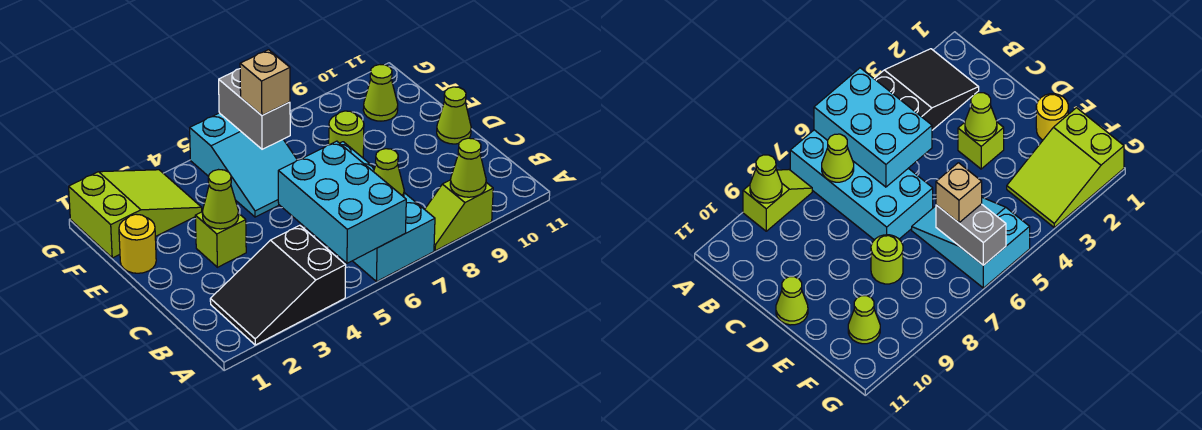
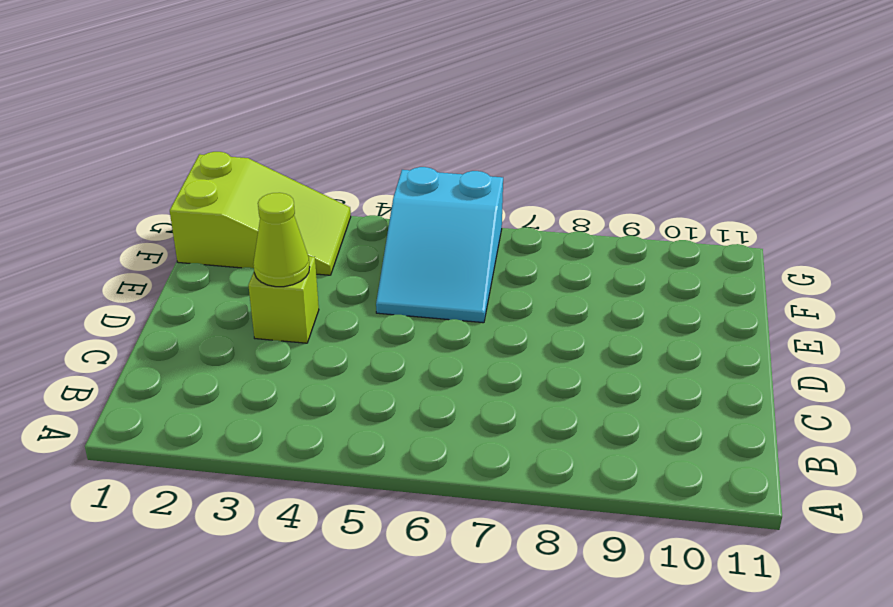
none -> black 2x3 slope [210,225,346,345]
none -> cyan 2x4 brick [340,142,435,282]
none -> lime 1x2 slope [425,180,493,251]

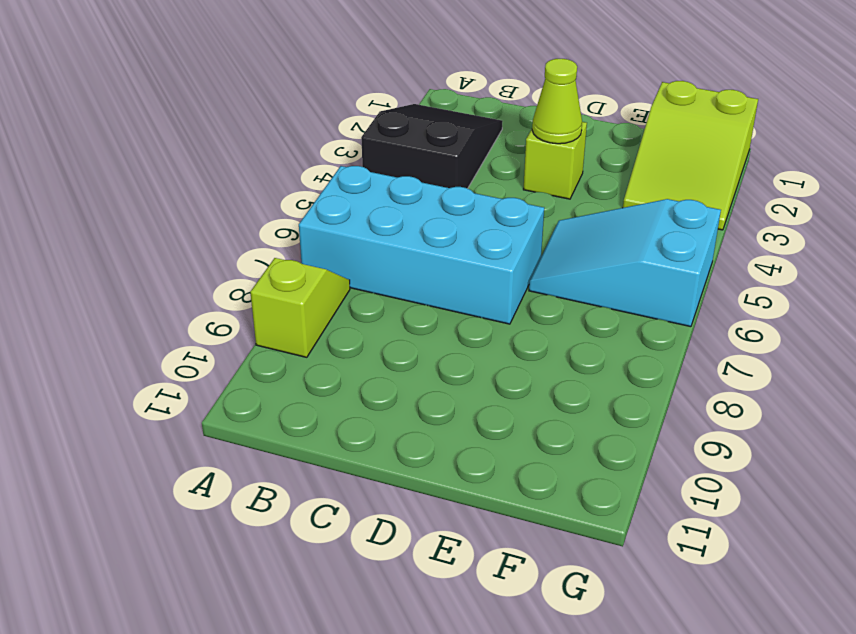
none -> lime 1x1 cone [437,87,471,144]
none -> yellow 1x1 round brick [119,214,156,273]
none -> lime 1x1 round brick [329,111,364,158]

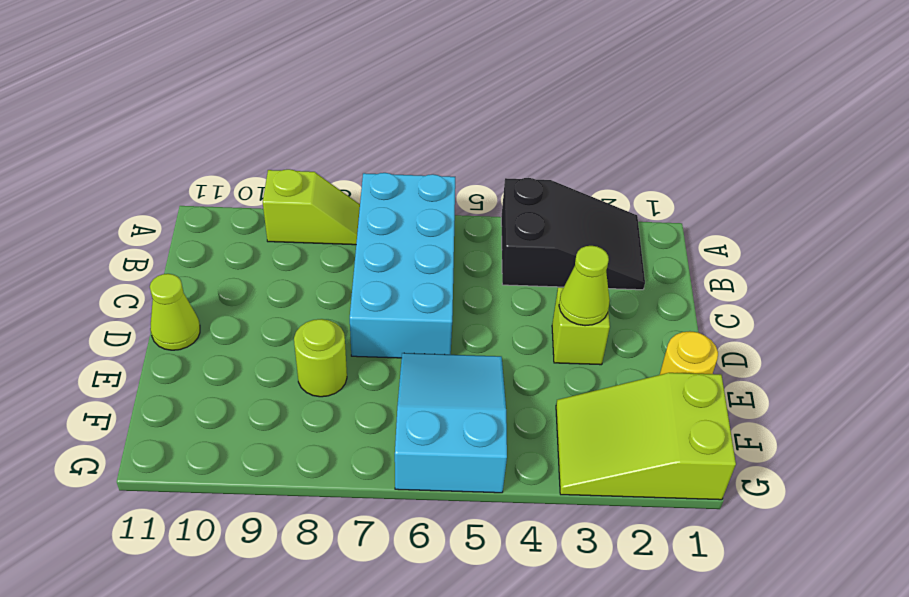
none -> lime 1x1 cone [363,65,398,121]
none -> cyan 2x3 brick [278,141,406,263]
none -> lime 1x1 cone [450,138,486,197]

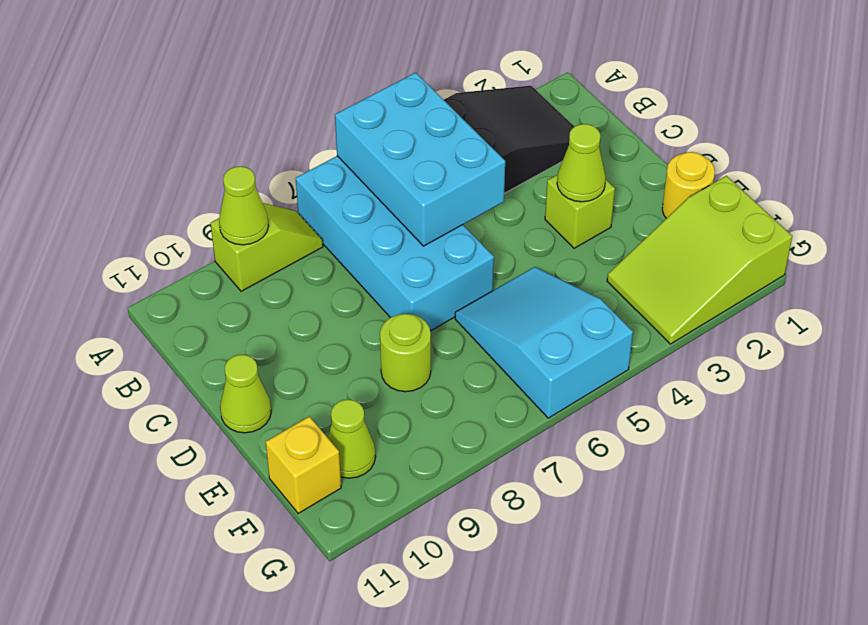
yellow 1x1 brick [266,417,341,513] -> none
none -> lime 1x1 cone [374,149,404,197]
none -> grey 1x2 brick [219,69,290,149]
none -> tan 1x1 brick [240,50,290,115]

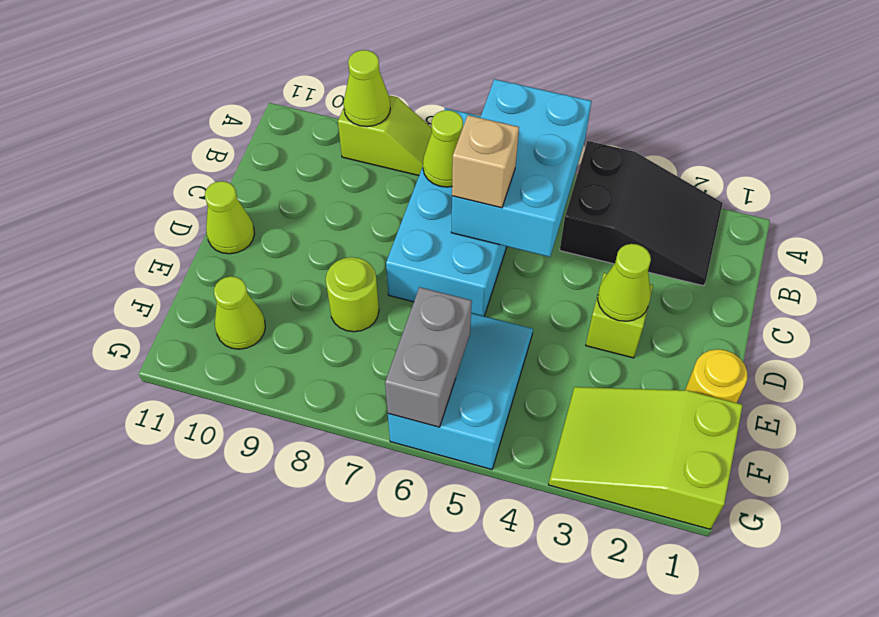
tan 1x1 brick [452,115,519,208] -> tan 1x1 brick moved to [240,50,290,115]

